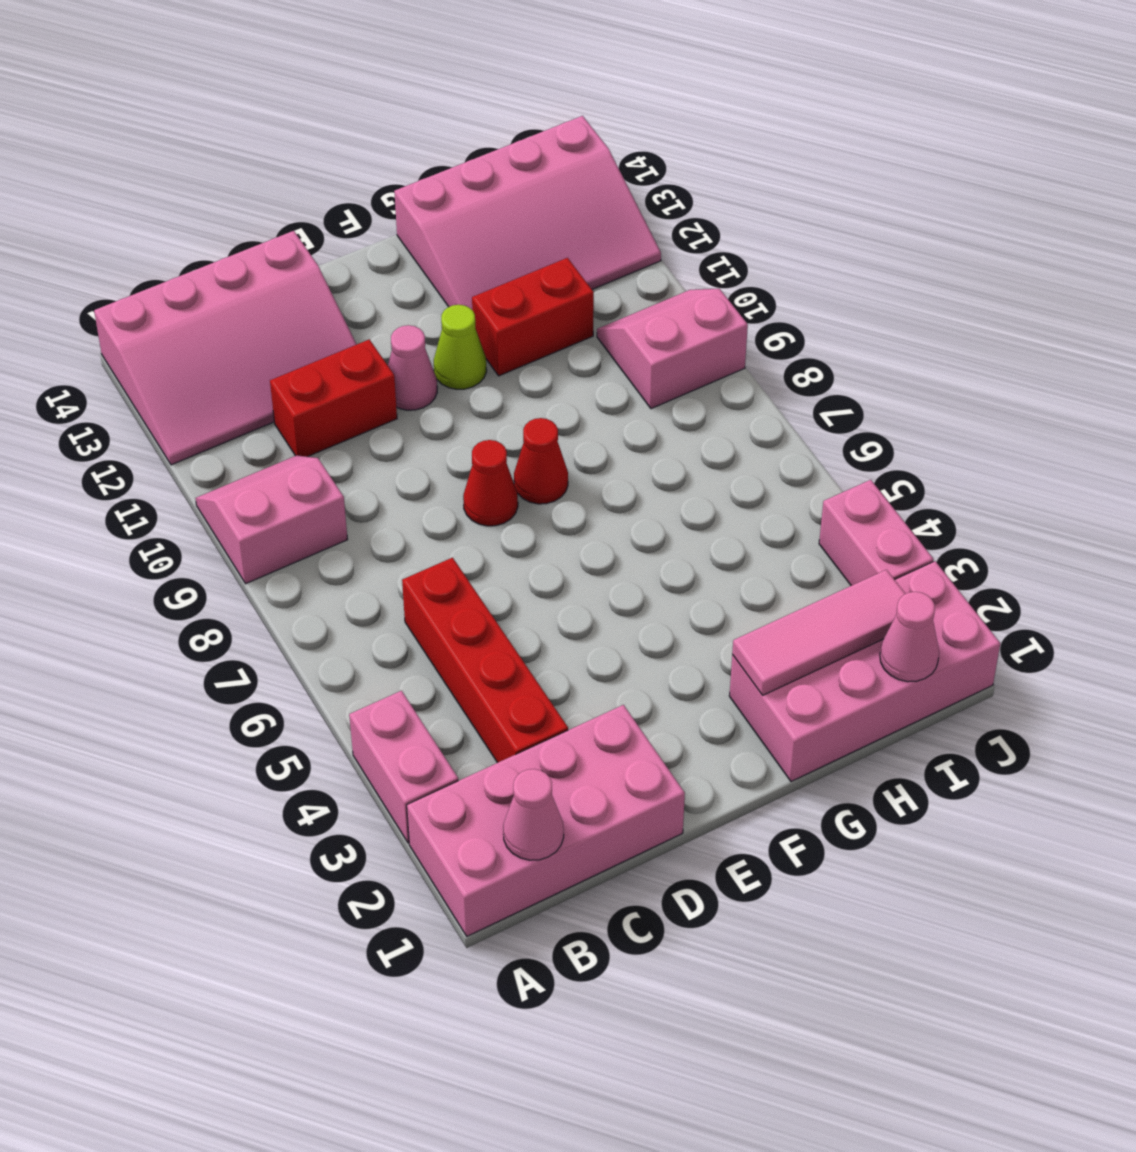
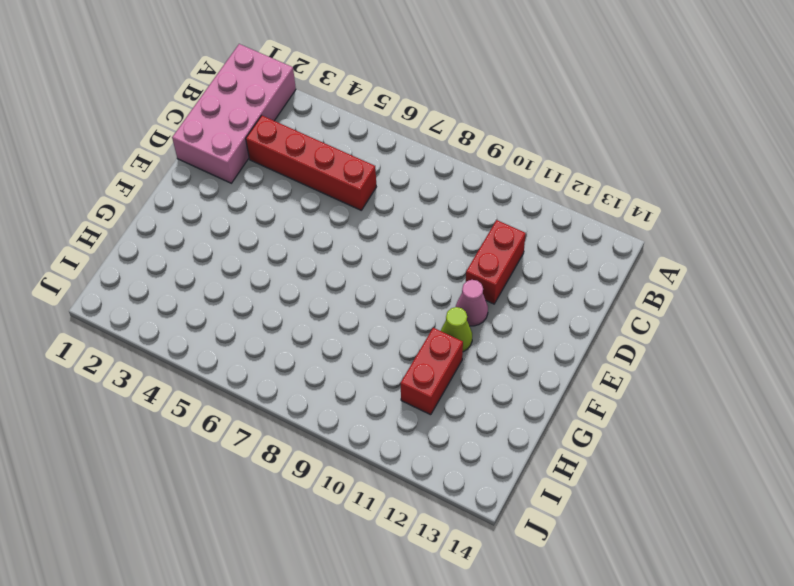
none -> pink 1x2 brick [349,691,458,843]
none -> pink 2x2 slope [196,455,348,584]
none -> pink 3x4 slope [94,231,357,465]

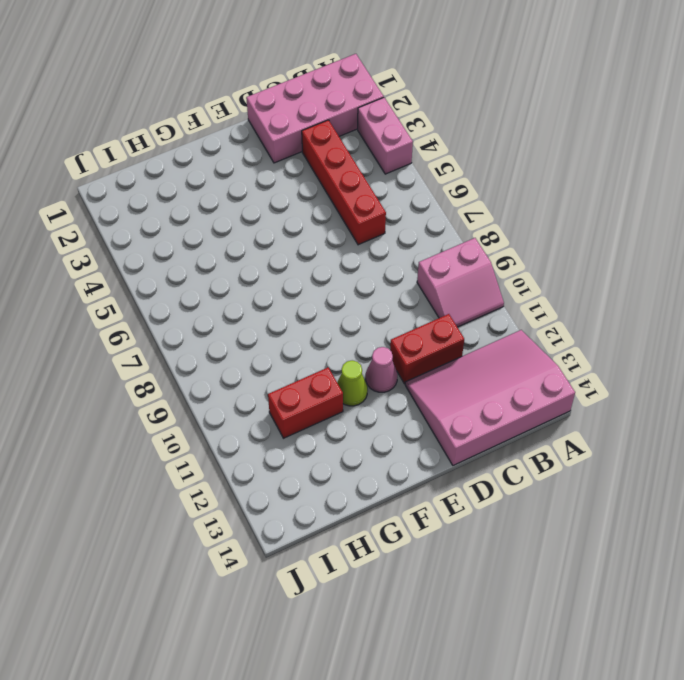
none -> red 1x1 cone [463,440,518,526]
none -> red 1x1 cone [514,418,568,504]
none -> pink 2x4 brick [729,561,1000,782]

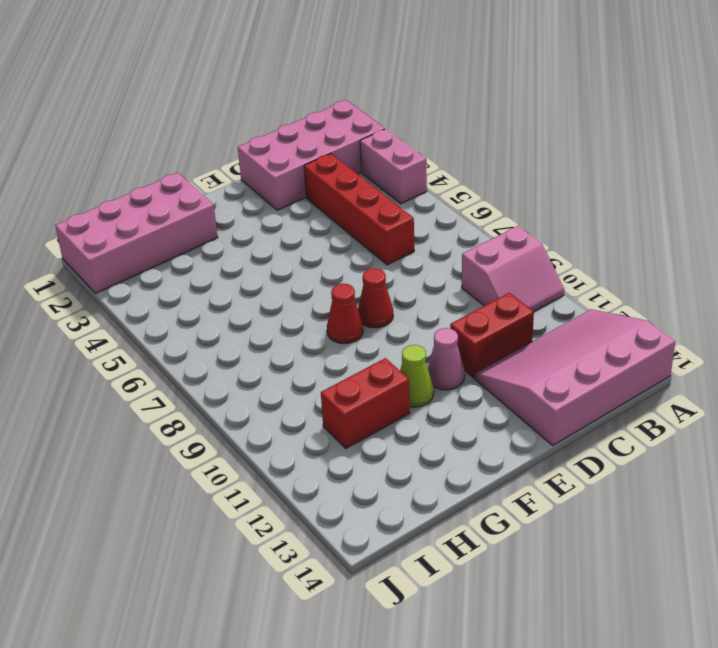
none -> pink 3x4 slope [394,116,661,310]
none -> pink 2x2 slope [597,289,748,409]
none -> pink 1x2 brick [819,480,934,586]

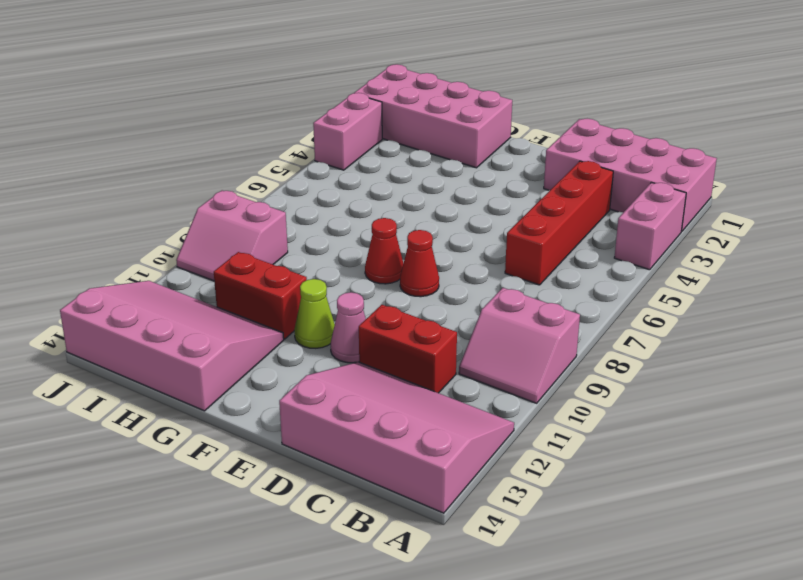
none -> pink 1x1 cone [503,769,564,860]
none -> pink 1x3 tile [732,570,905,695]
none -> pink 1x1 cone [880,592,939,682]

